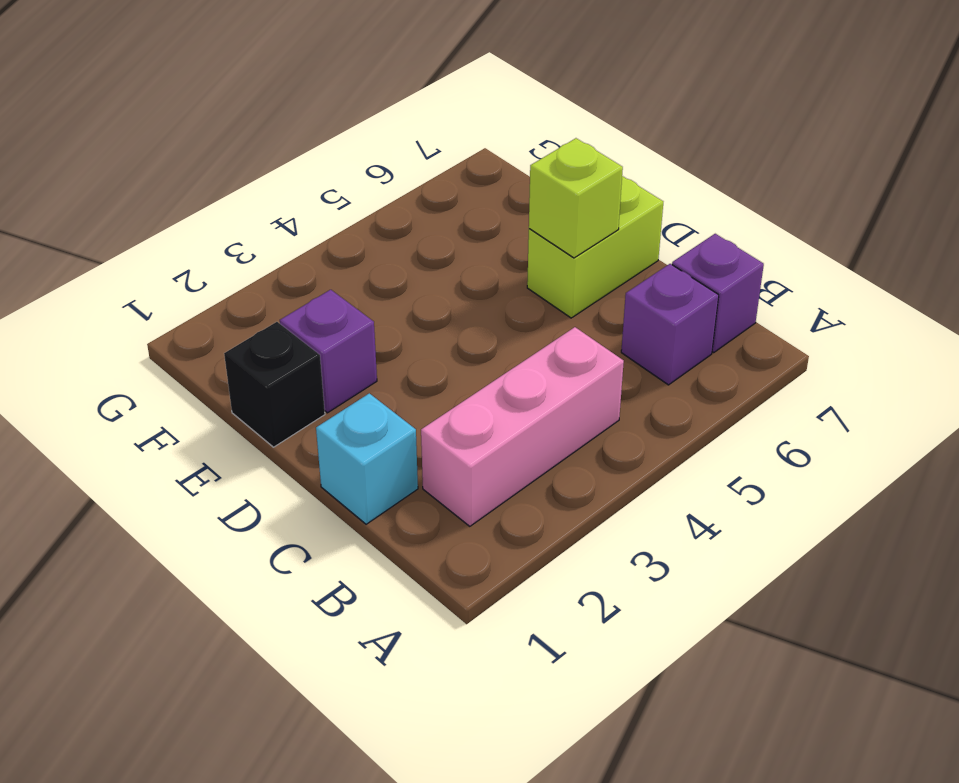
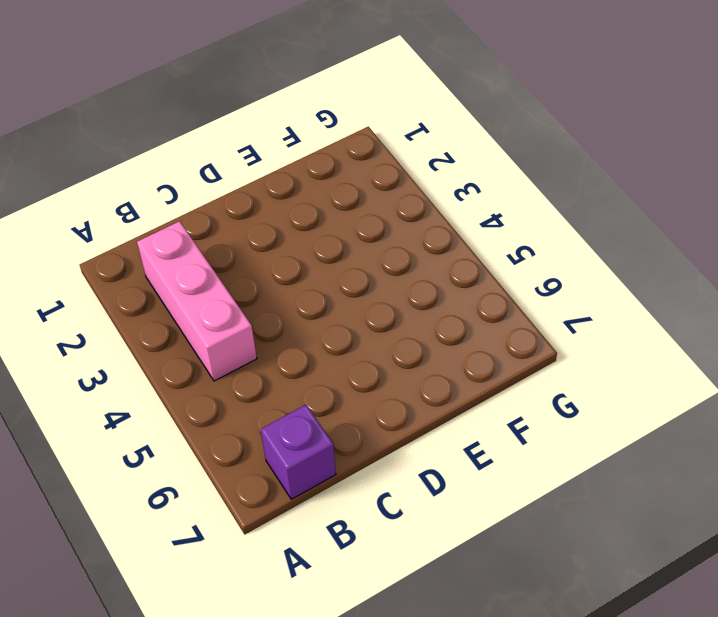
none -> purple 1x1 brick [621,264,719,385]
none -> cyan 1x1 brick [316,393,418,524]

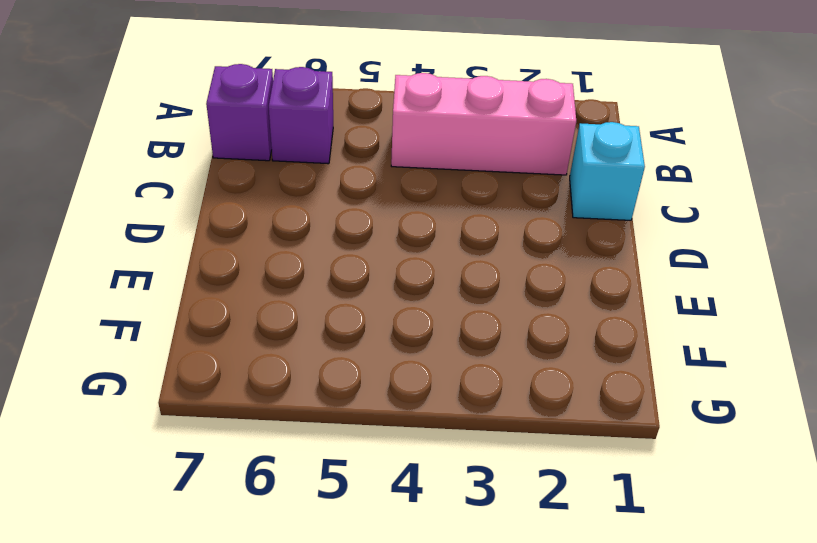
none -> lime 1x2 brick [527,176,663,318]
none -> black 1x1 brick [224,322,325,447]

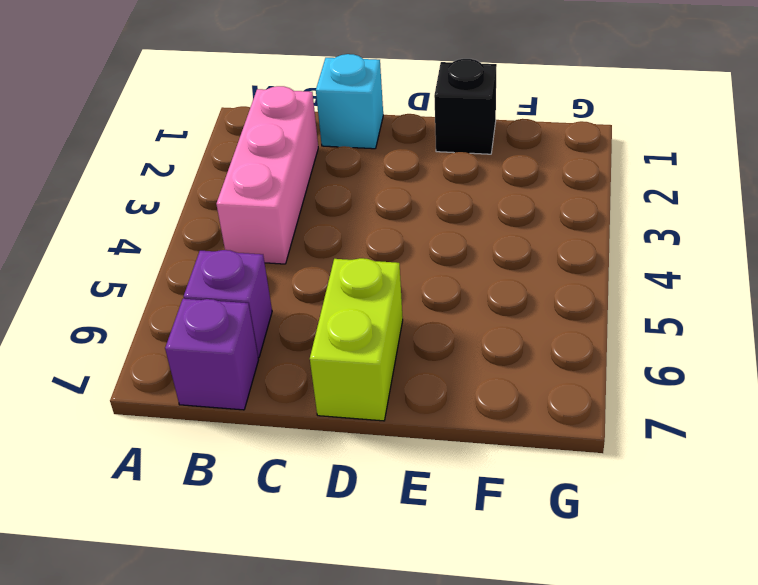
none -> purple 1x1 brick [280,290,377,413]
none -> lime 1x1 brick [529,138,623,258]

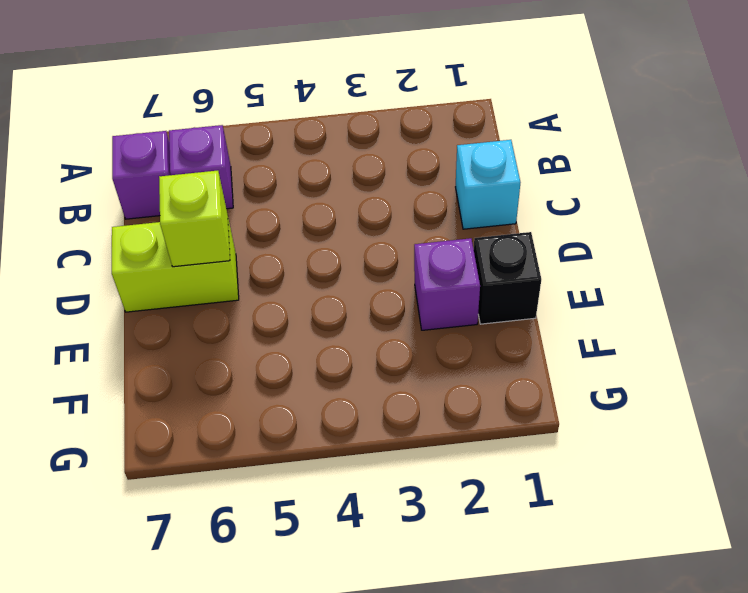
none -> pink 1x3 brick [421,327,624,526]

